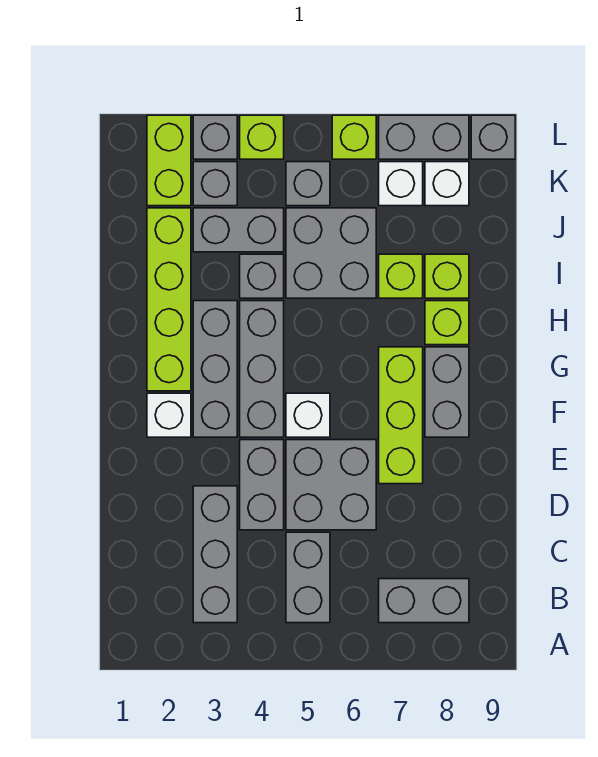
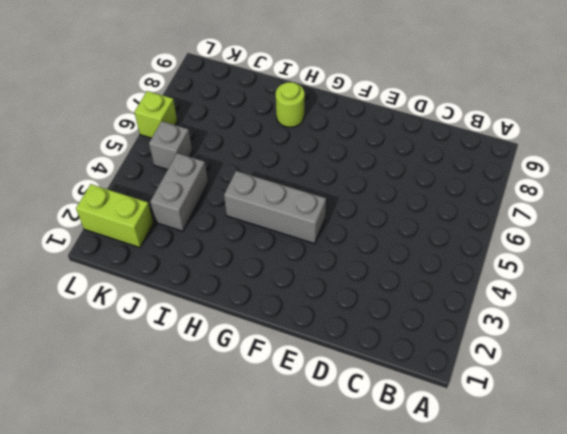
lime 1x1 round brick [276,82,305,127] -> lime 1x1 brick [425,301,469,345]
none -> grey 1x3 brick [193,486,237,623]
none -> grey 1x2 brick [286,532,330,623]
none -> grey 1x2 brick [379,579,469,623]

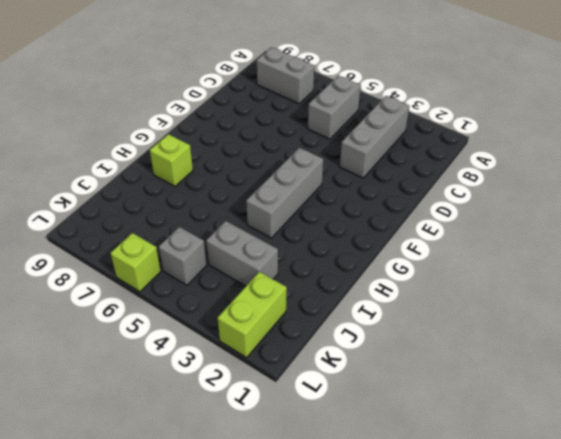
none -> grey 1x2 brick [240,440,284,530]
none -> grey 2x2 brick [286,440,376,530]
none -> lime 1x3 brick [379,347,423,484]

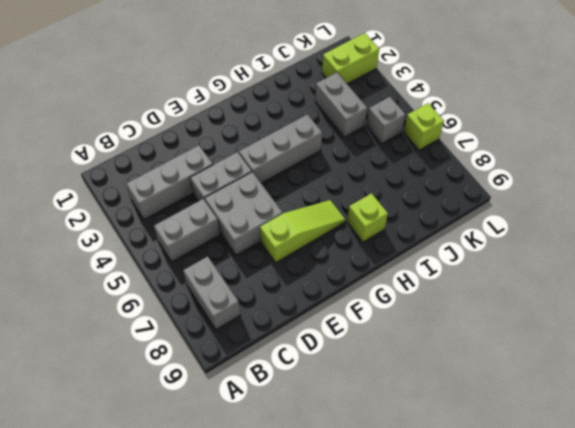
lime 1x3 slope [260,200,345,263] -> lime 1x3 brick [379,347,423,484]
none -> white 1x1 brick [147,393,191,437]
none -> grey 1x3 brick [193,301,237,437]
none -> white 1x1 brick [286,393,330,437]

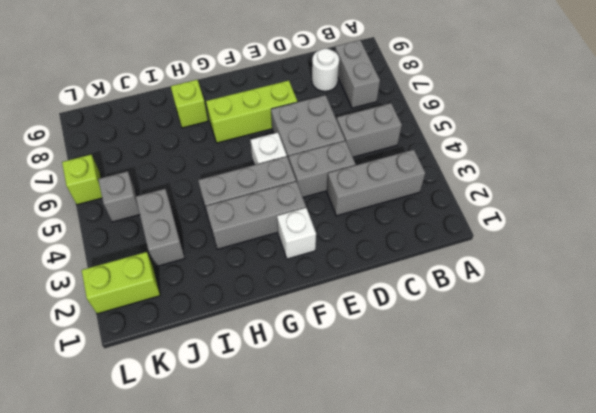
white 1x1 round brick [312,49,339,91] -> none
none -> grey 1x2 brick [425,347,469,437]
none -> lime 1x4 brick [147,208,191,391]
none -> grey 1x1 brick [240,254,284,298]

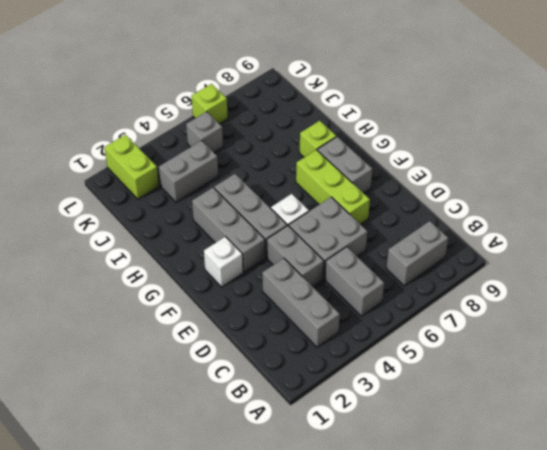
none -> lime 1x4 brick [147,208,191,391]
none -> grey 1x1 brick [240,254,284,298]
none -> grey 2x2 brick [286,208,376,298]

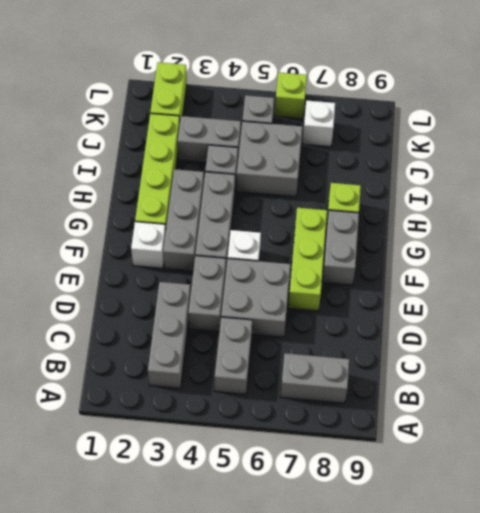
none -> lime 1x1 brick [379,254,423,298]
none -> lime 1x1 brick [425,254,469,298]
none -> grey 1x1 brick [193,162,237,206]

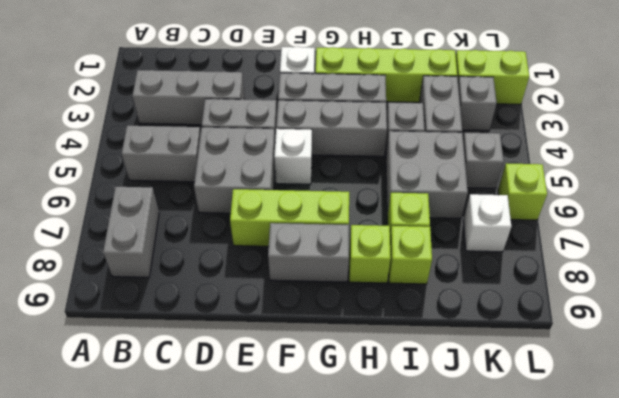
none -> white 1x1 brick [425,162,469,206]
none -> grey 1x1 brick [193,115,237,159]
none -> lime 1x1 brick [240,115,284,159]

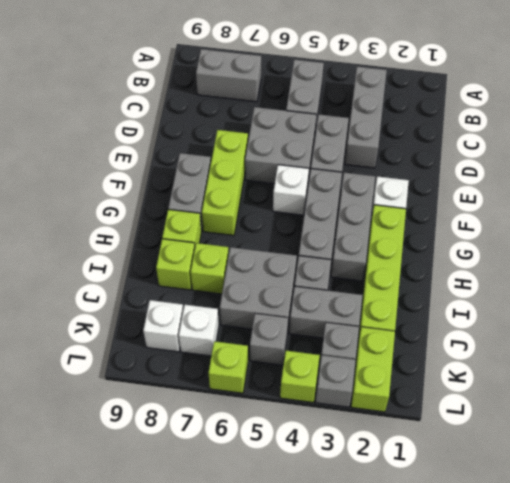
none -> grey 1x2 brick [379,115,469,159]
none -> grey 1x1 brick [471,115,515,159]

